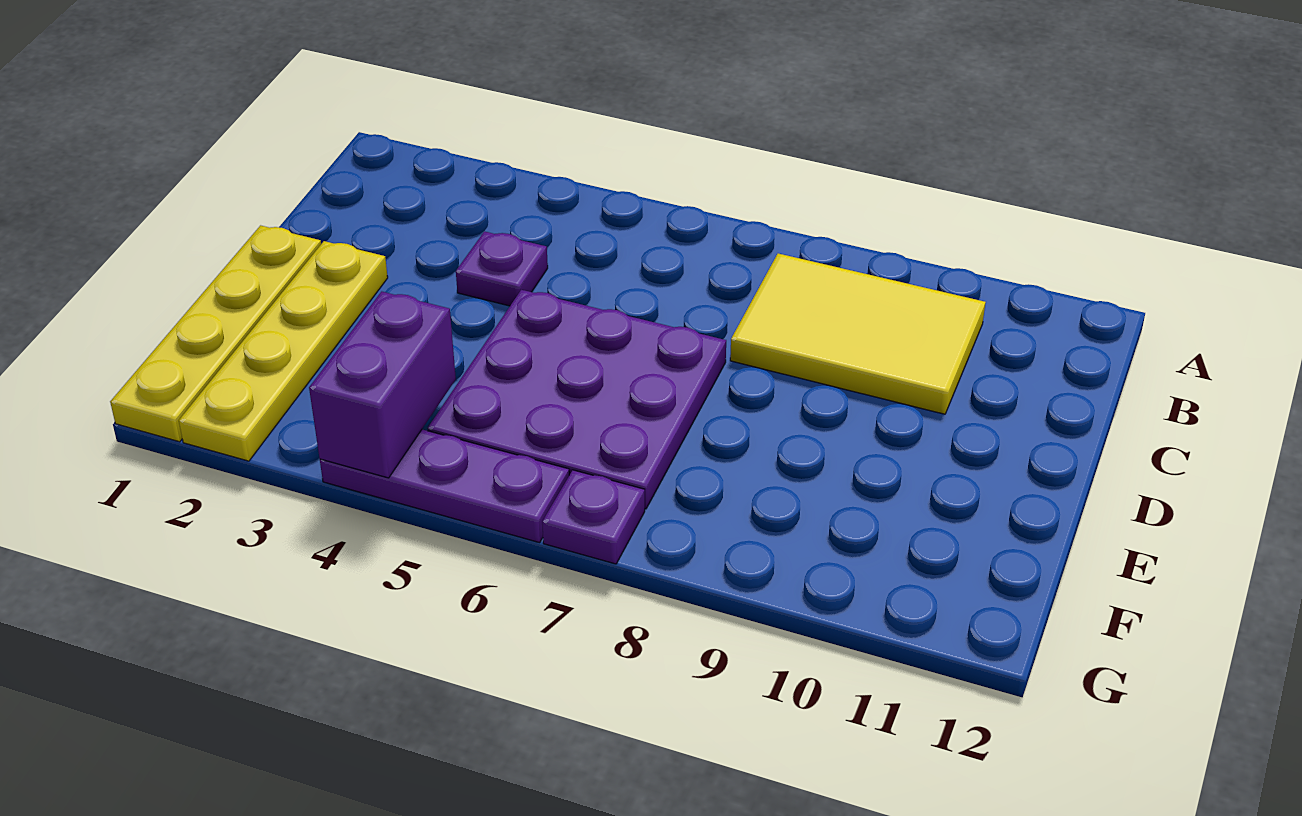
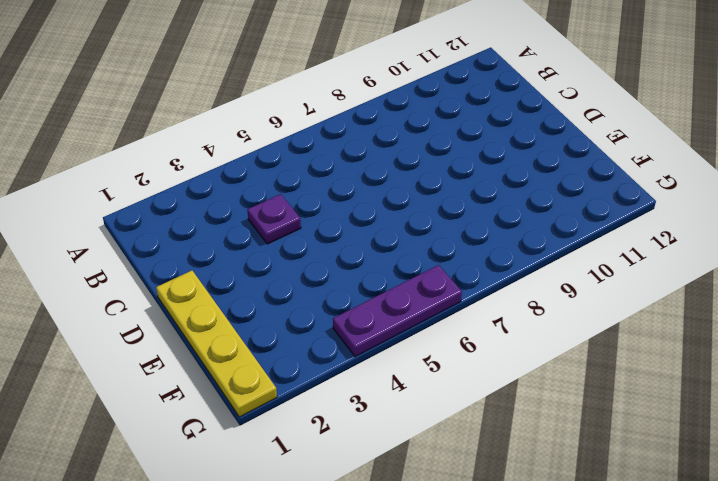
none -> yellow 2x3 tile [730,253,986,414]
none -> yellow 1x4 plate [179,241,388,461]

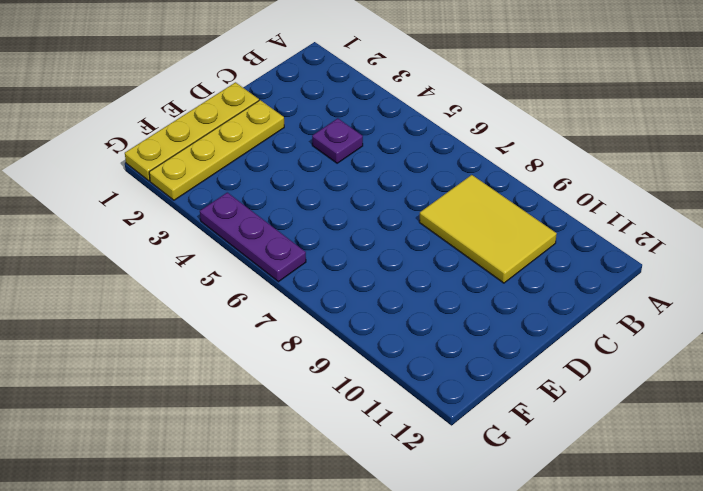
none -> purple 3x3 plate [428,290,726,509]
none -> purple 1x1 plate [542,470,645,564]

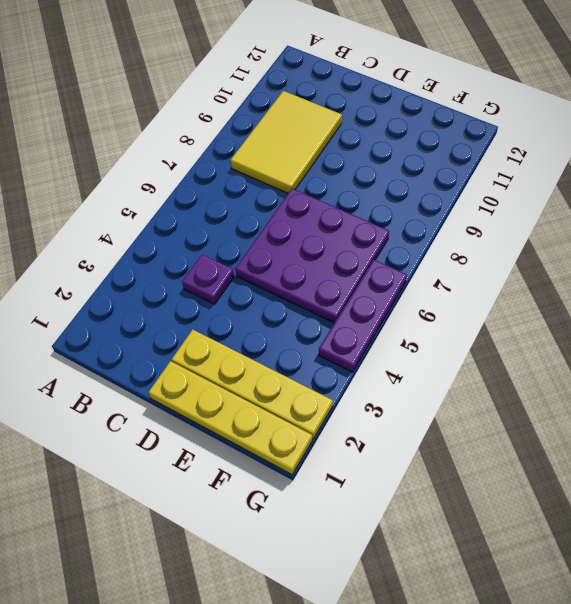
none -> purple 1x1 plate [542,470,645,564]
none -> purple 1x2 brick [309,292,456,478]

